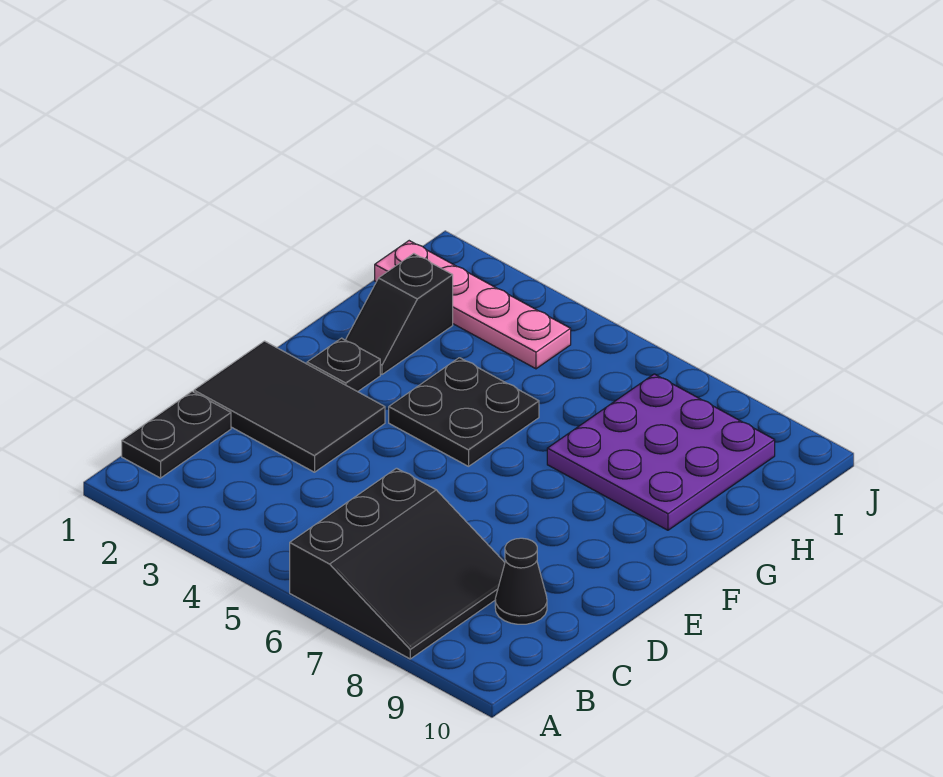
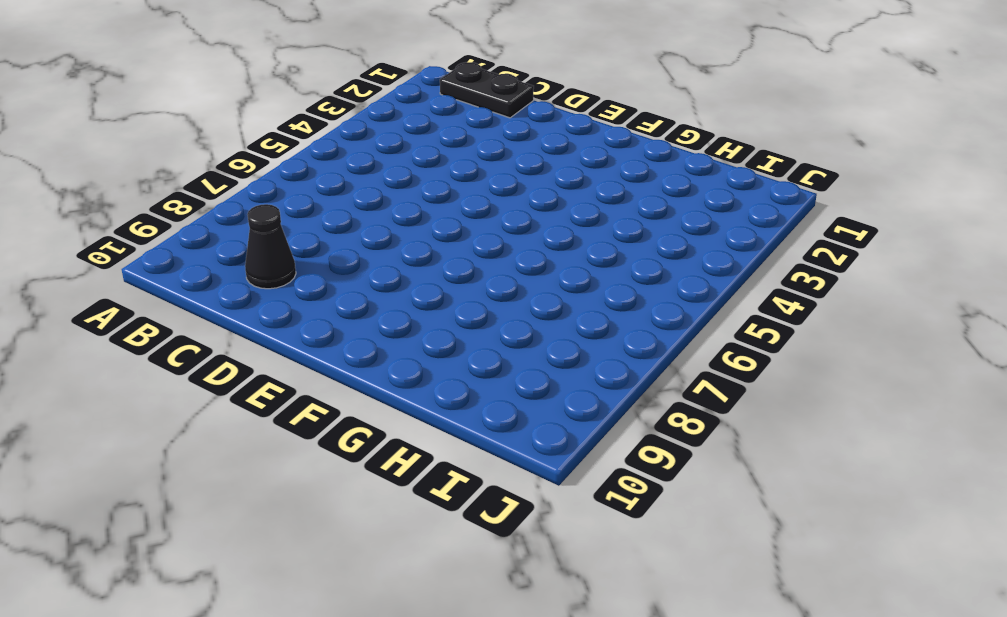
none -> black 3x3 slope [290,468,505,659]
none -> black 2x3 tile [194,341,385,472]

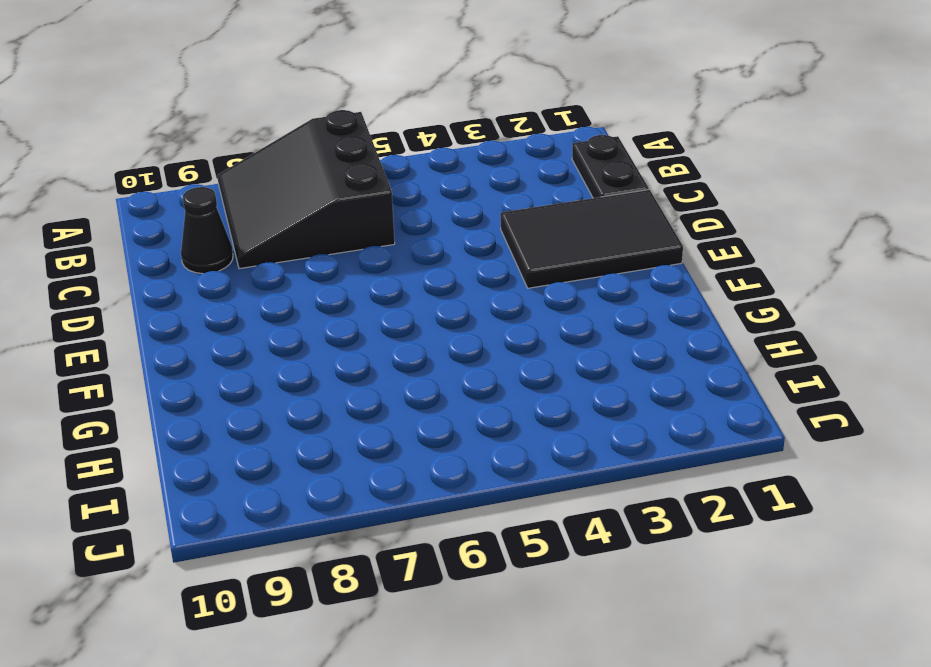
none -> black 1x1 plate [307,338,380,392]
none -> black 2x2 plate [389,358,539,466]

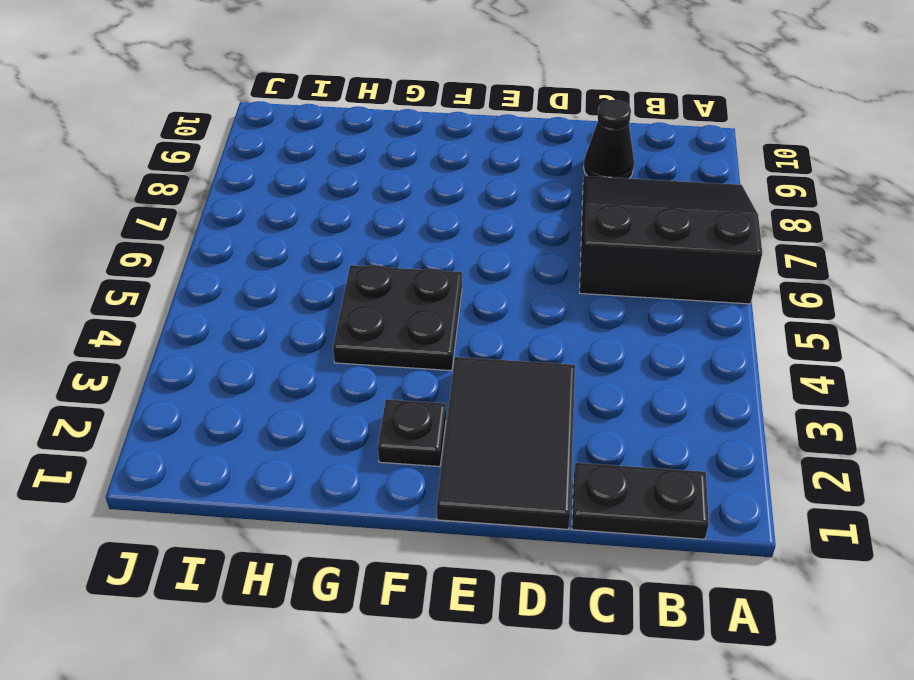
none -> black 1x2 slope [346,254,453,374]
none -> purple 3x3 plate [547,374,775,530]

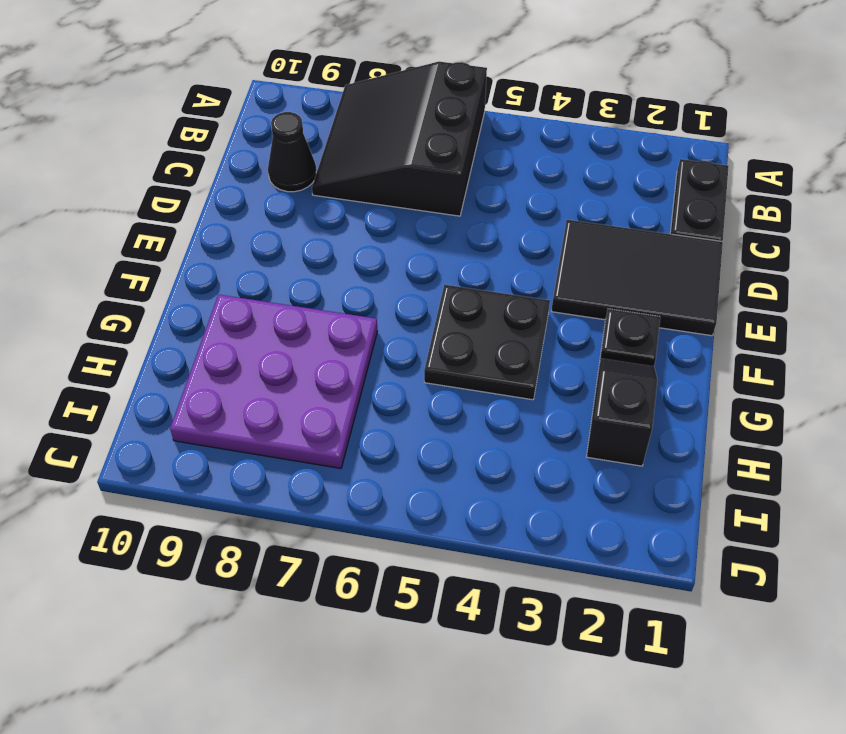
none -> pink 1x4 plate [375,241,571,369]

